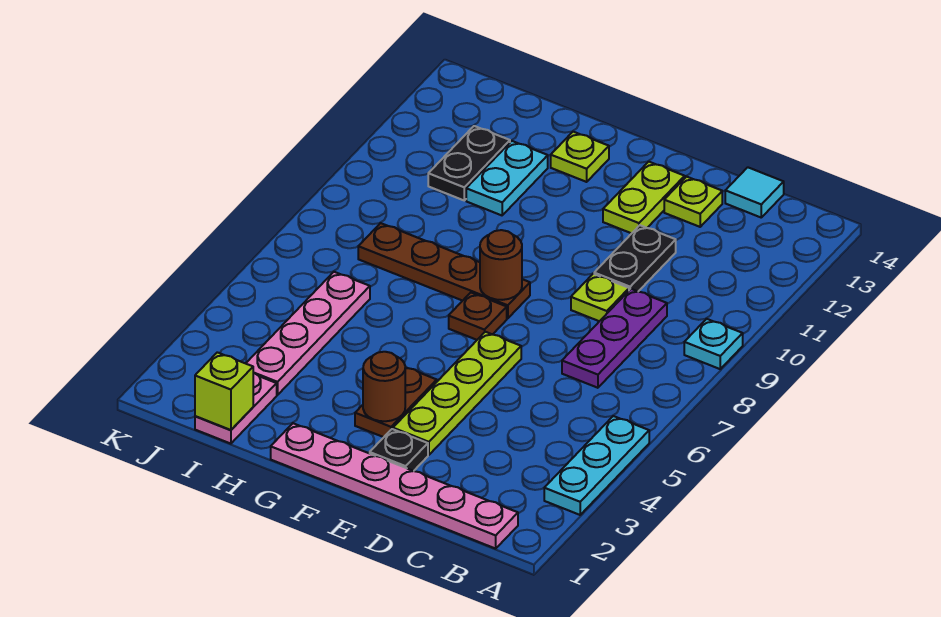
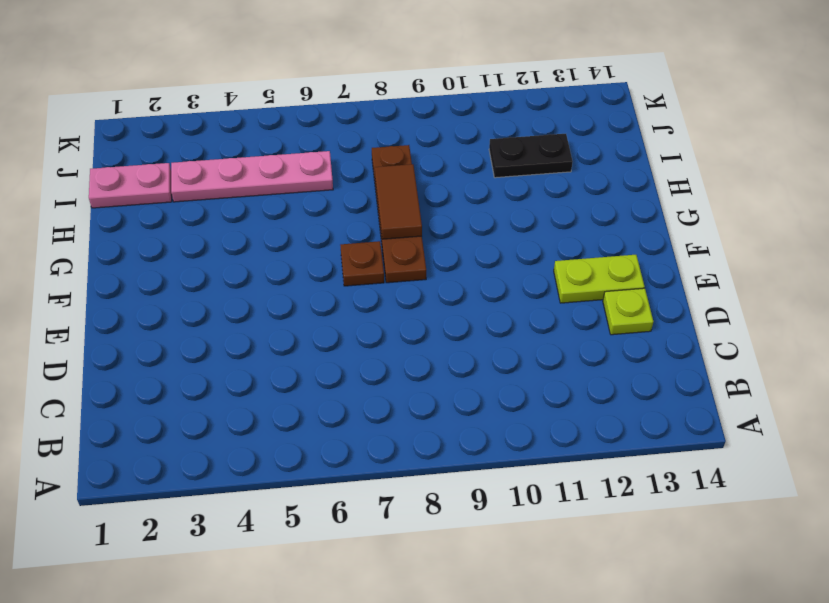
brown 1x2 tile [375,164,422,239] -> none
none -> cyan 1x3 plate [544,416,649,515]
none -> cyan 1x1 plate [684,319,743,369]
none -> pink 1x6 plate [271,423,518,549]

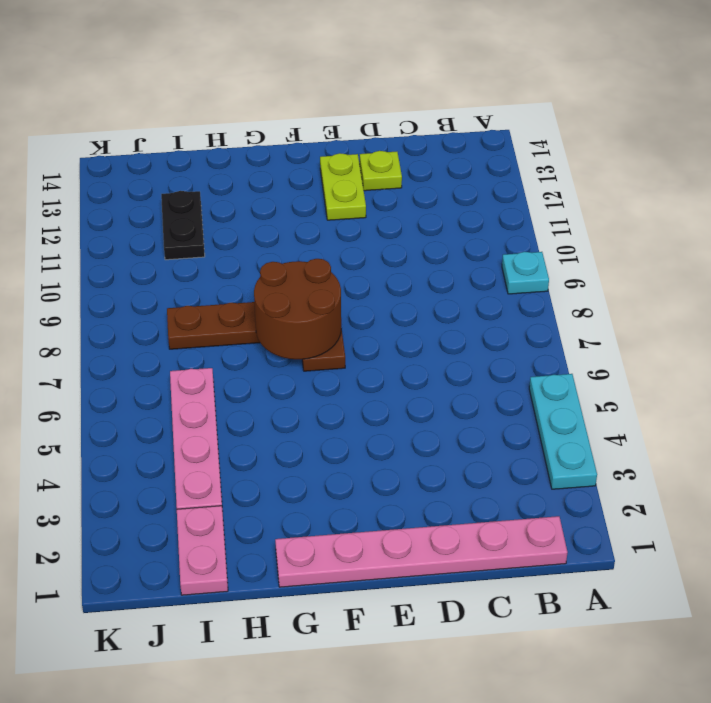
brown 2x2 round brick [254,259,341,359] -> brown 1x1 round brick [480,230,522,300]
none -> purple 1x3 plate [562,289,667,388]
none -> cyan 1x1 tile [725,167,784,217]
none -> lime 1x1 plate [571,274,629,321]

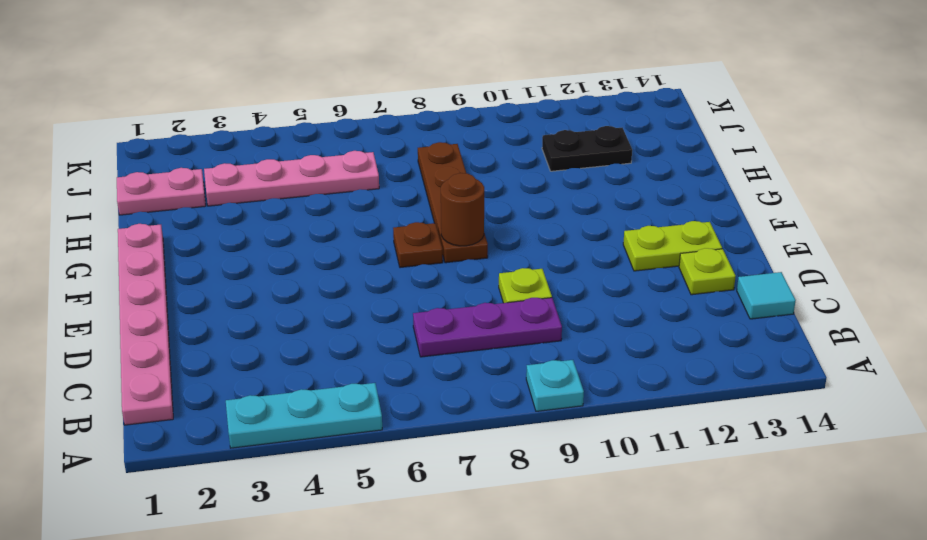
none -> black 1x2 plate [594,225,676,291]
none -> black 1x1 plate [370,429,428,471]
none -> lime 1x4 plate [393,332,521,455]

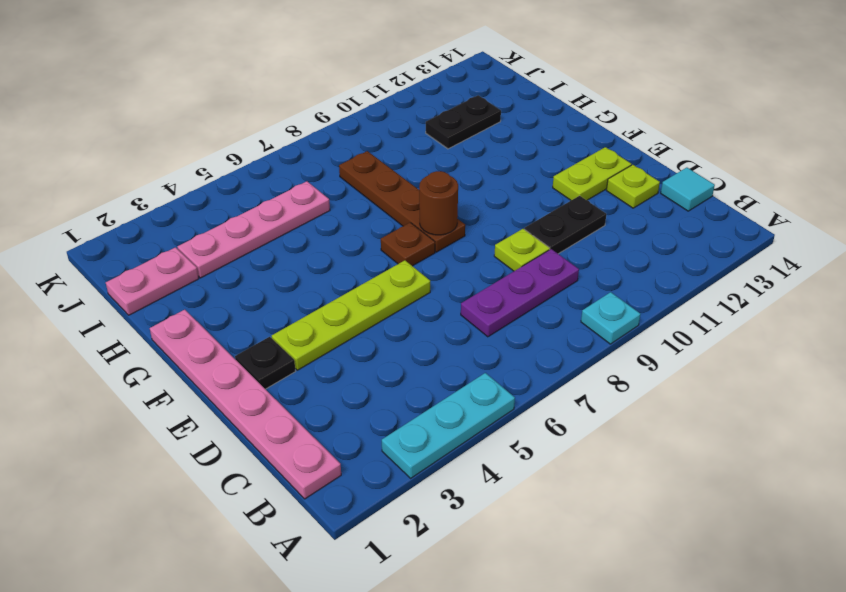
none -> brown 1x2 plate [355,367,437,437]
none -> lime 1x1 plate [551,132,609,182]
none -> cyan 1x2 plate [466,141,548,215]

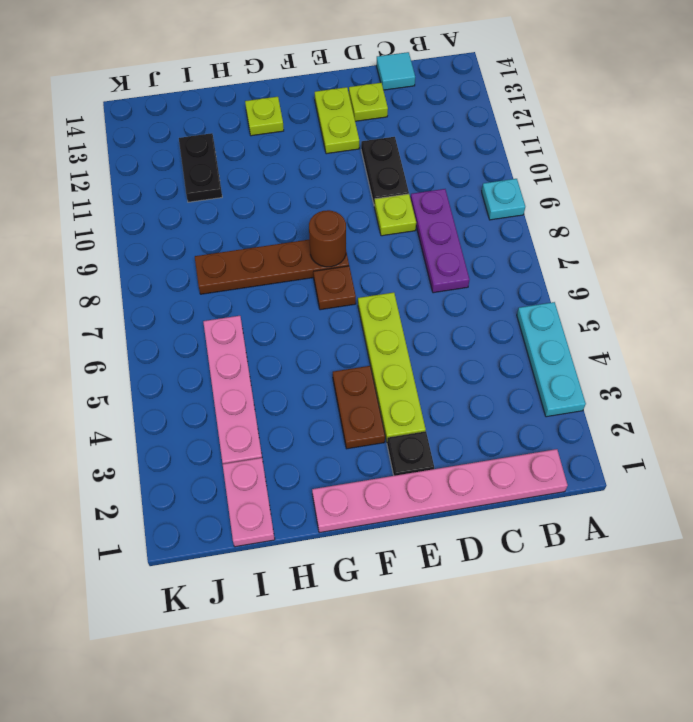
none -> cyan 1x2 plate [466,141,548,215]
none -> brown 1x1 round brick [363,352,405,421]
none -> lime 1x1 brick [195,352,253,430]

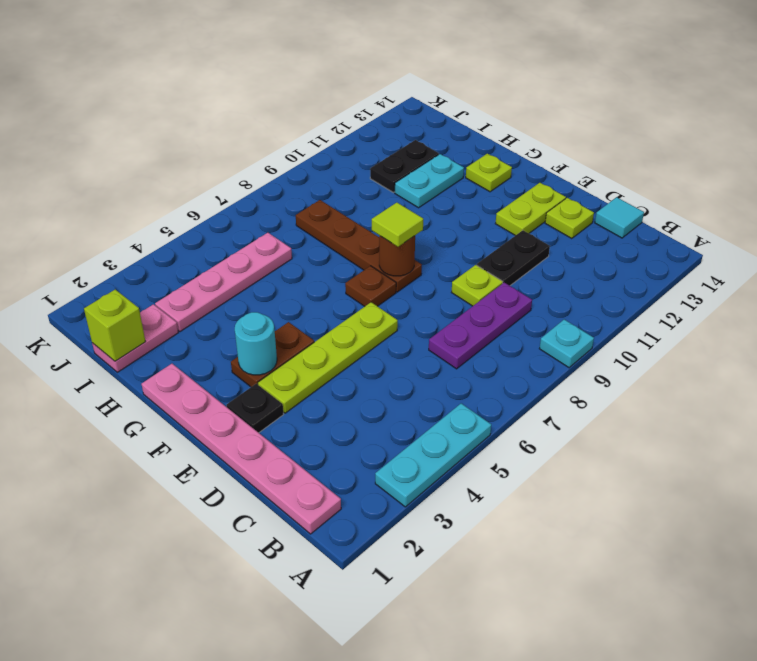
cyan 1x1 round brick [235,312,277,375] -> brown 1x1 round brick [363,352,405,421]
lime 1x1 tile [372,203,423,247] -> none

